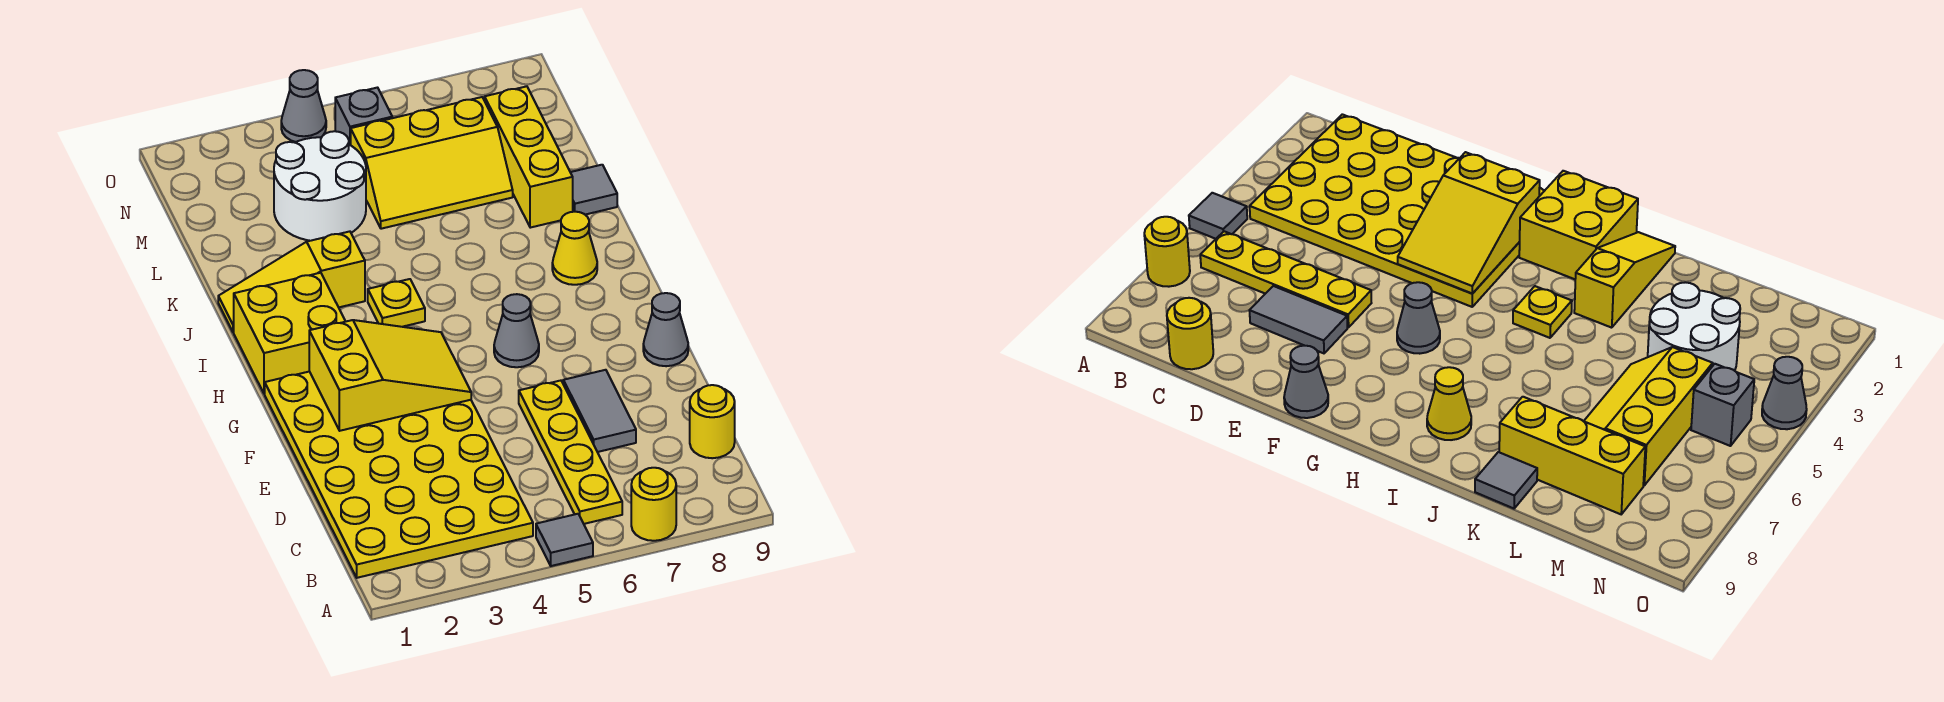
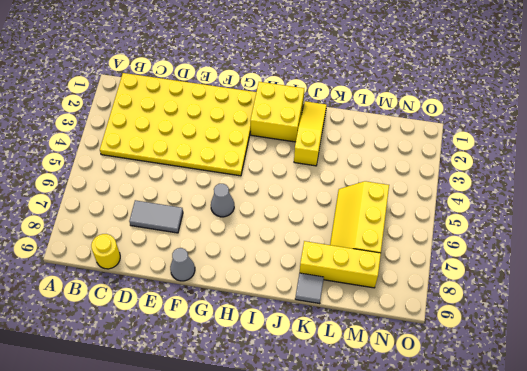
none -> grey 1x1 tile [536,514,593,566]
none -> yellow 1x1 round brick [631,468,676,541]
none -> yellow 1x4 plate [519,381,622,524]

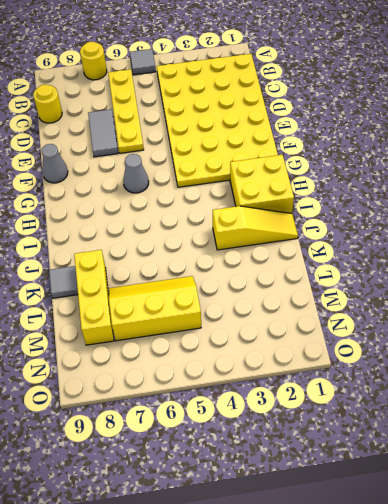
none -> yellow 1x1 plate [368,279,425,327]
none -> yellow 1x1 cone [552,212,597,285]
none -> white 2x2 round brick [274,131,366,241]

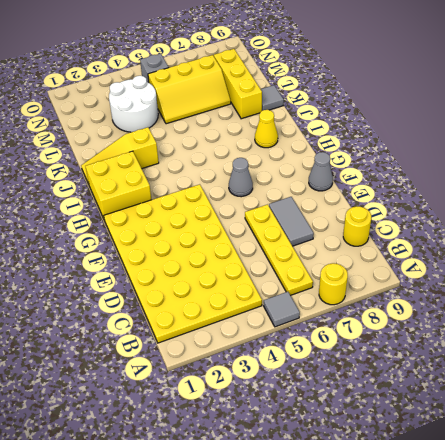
none -> yellow 1x1 plate [368,279,425,327]
none -> grey 1x1 cone [281,70,326,142]
none -> yellow 2x3 slope [309,320,471,431]

